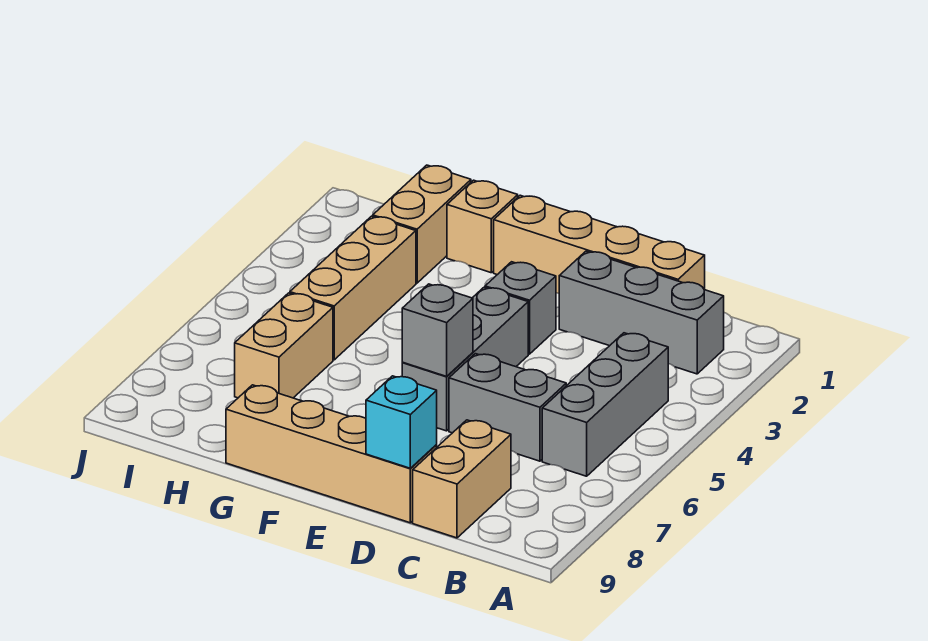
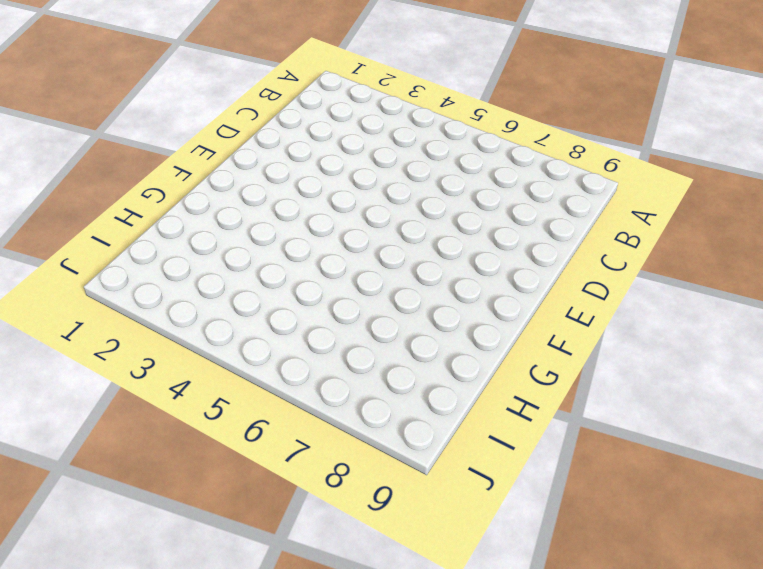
none -> grey 1x3 brick [559,251,724,374]
none -> grey 1x3 brick [542,333,668,476]
none -> tan 1x4 brick [494,195,705,293]

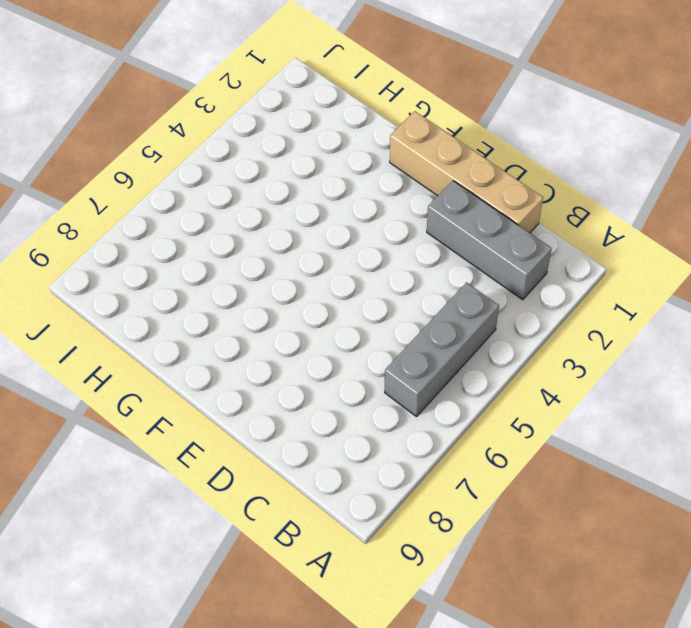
none -> grey 1x2 brick [449,354,566,461]
none -> tan 1x2 brick [413,420,511,538]
none -> tan 1x4 brick [226,385,437,523]

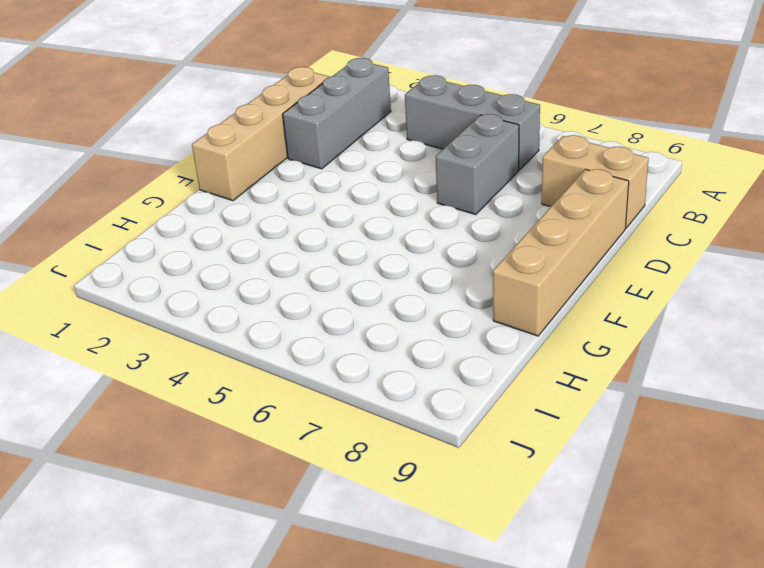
none -> grey 1x1 brick [485,262,556,354]
none -> grey 1x3 brick [402,287,528,431]
none -> tan 1x1 brick [447,180,518,273]

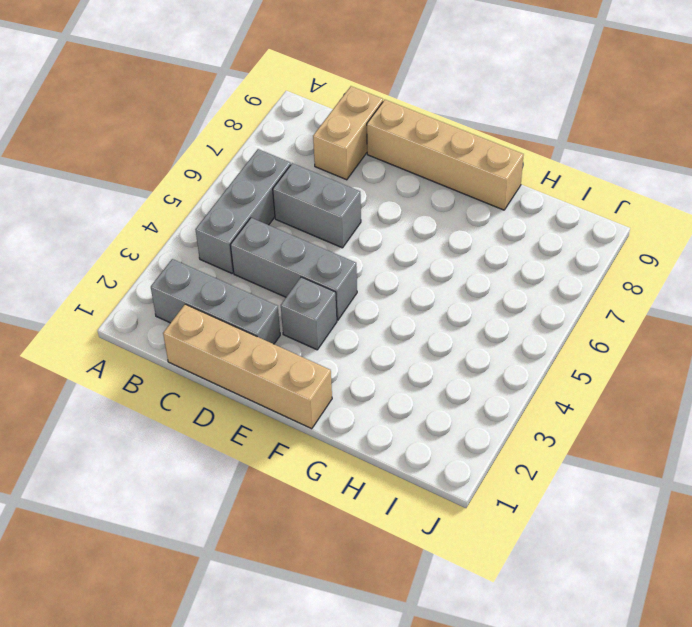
grey 1x3 brick [231,218,357,320] -> grey 1x3 brick turned to [402,287,528,431]
none -> tan 1x1 brick [447,180,518,273]
none -> tan 1x2 brick [373,165,471,283]
none -> tan 1x3 brick [290,216,416,360]

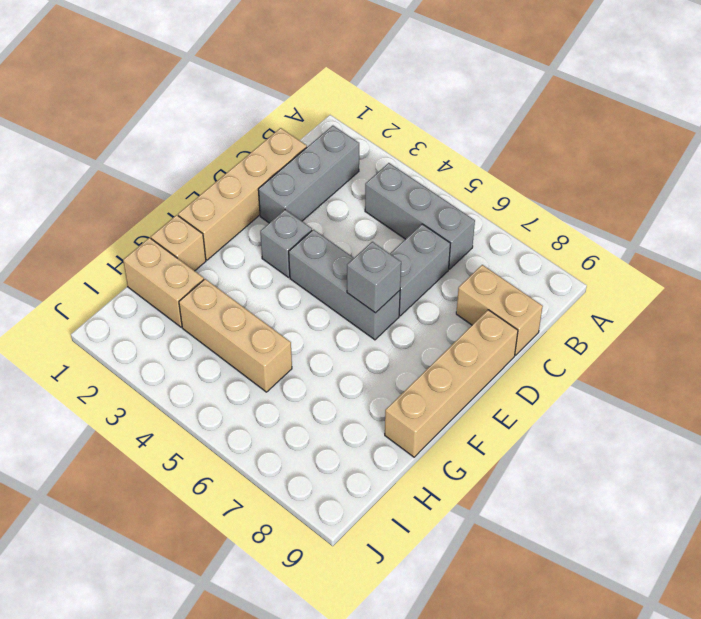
none -> tan 1x2 brick [235,293,333,398]
none -> cyan 1x1 brick [366,376,437,468]

